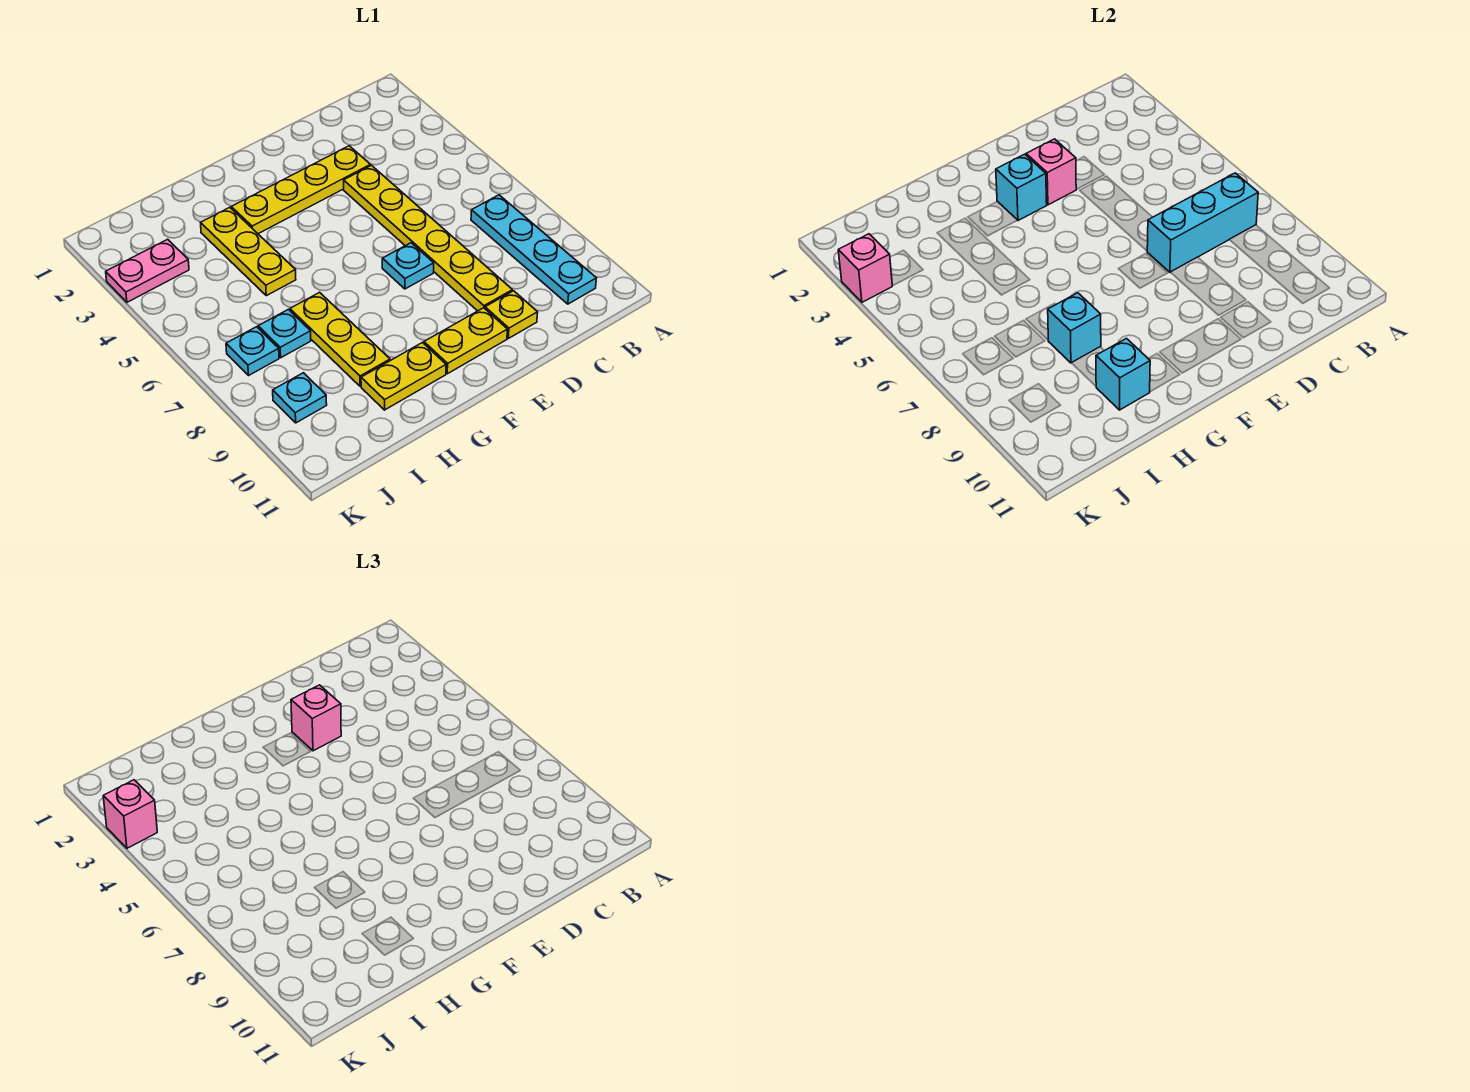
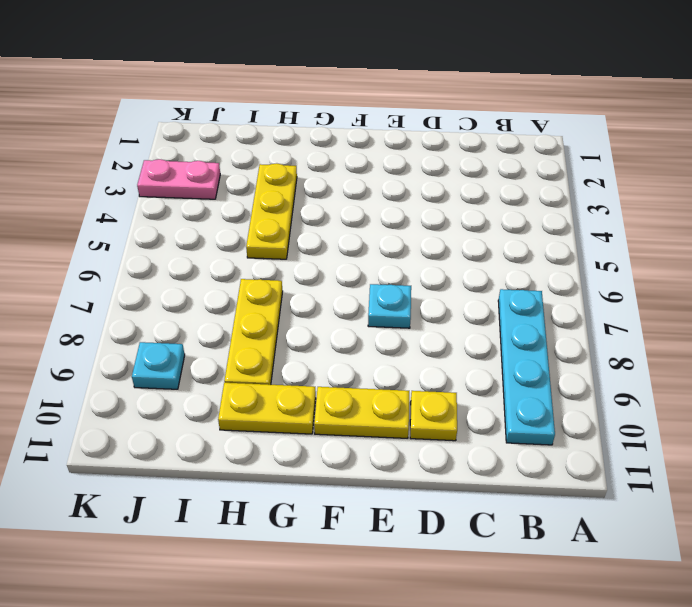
none -> yellow 1x4 plate [231,146,371,234]
none -> yellow 1x6 plate [344,166,512,311]
none -> cyan 1x1 plate [258,309,311,358]

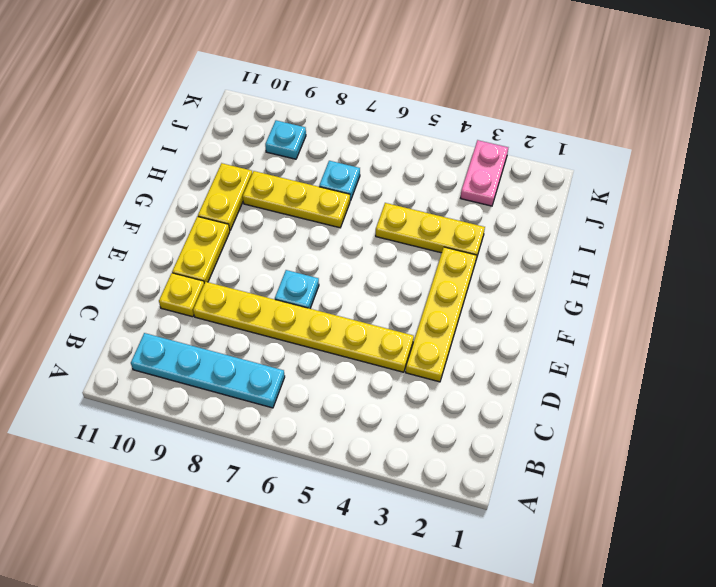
none -> cyan 1x1 plate [226,327,279,375]
none -> cyan 1x3 brick [1147,173,1258,272]
none -> pink 1x1 brick [1026,139,1076,205]

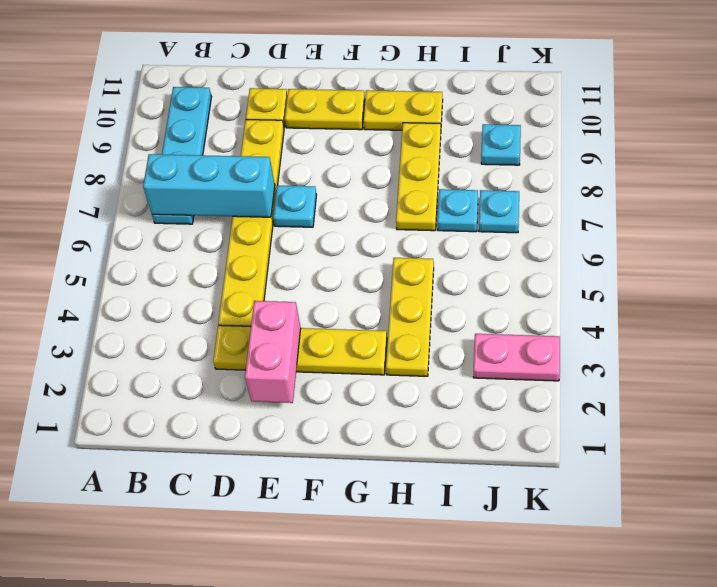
pink 1x2 brick [245,301,301,403] -> pink 1x1 brick [1026,139,1076,205]
none -> cyan 1x1 brick [996,154,1047,221]
none -> cyan 1x1 brick [1048,293,1101,363]
none -> cyan 1x1 brick [1096,338,1150,410]

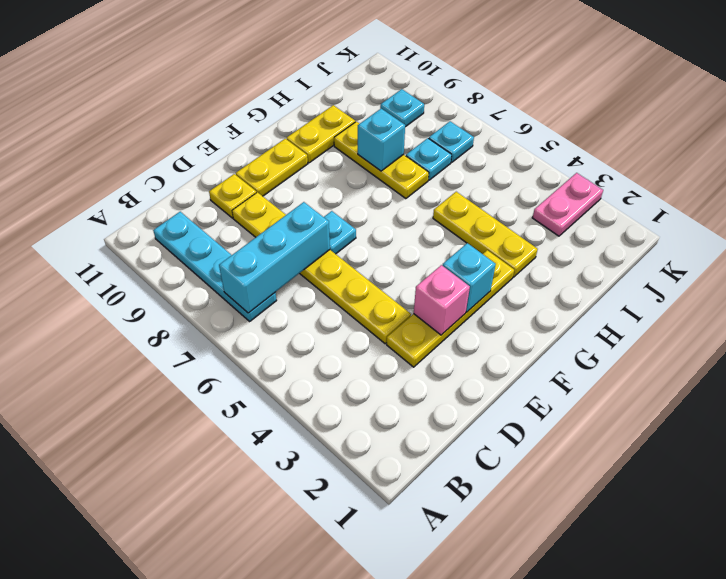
none -> cyan 1x1 brick [1096,338,1150,410]
none -> pink 1x1 brick [838,234,892,302]
none -> pink 1x1 brick [291,685,341,751]

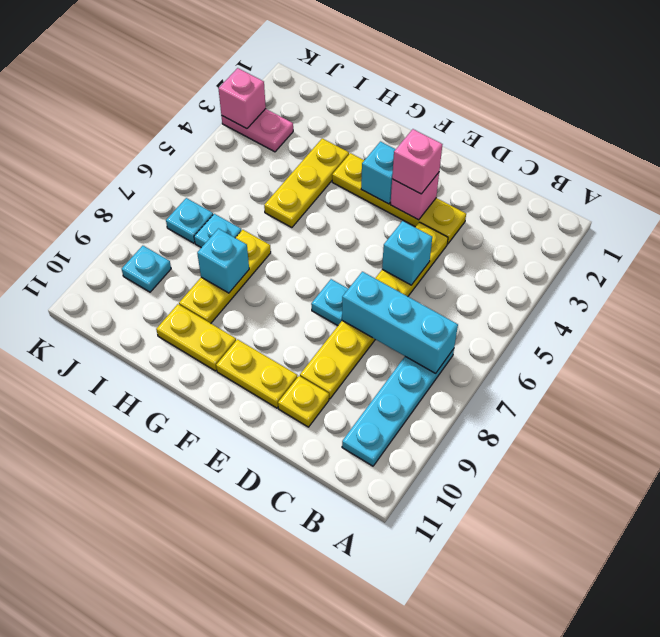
cyan 1x1 brick [382,221,432,285] -> cyan 1x1 brick moved to [1096,338,1150,410]
none -> pink 1x1 brick [103,780,157,848]

